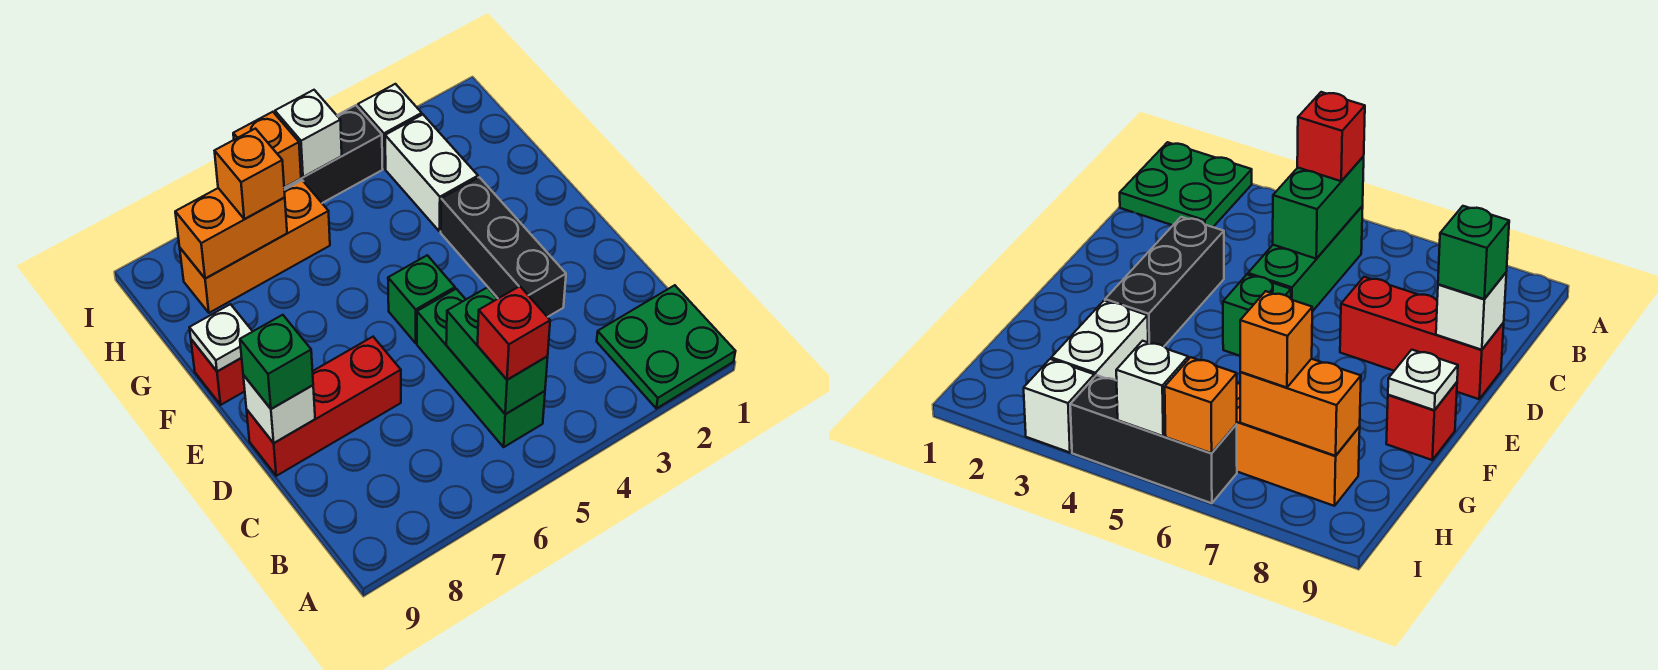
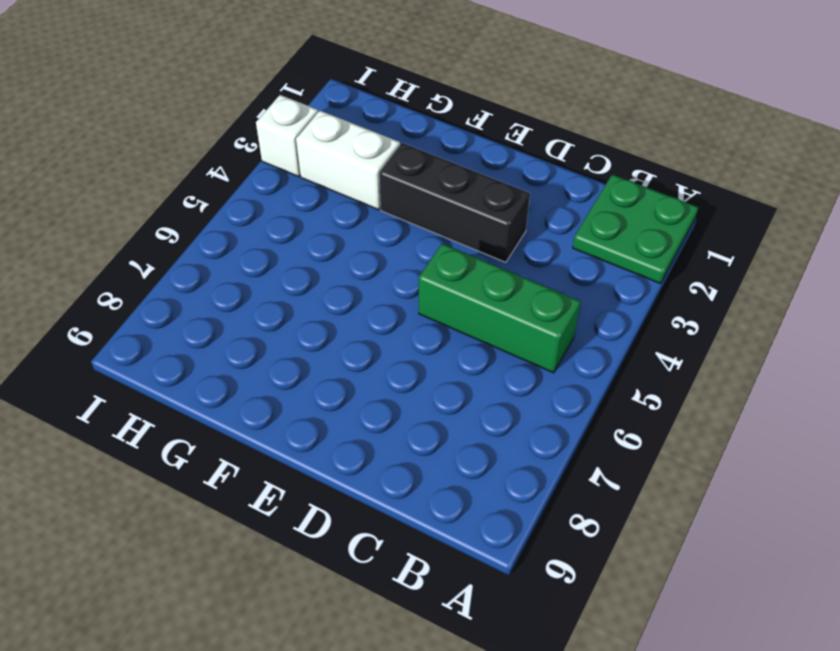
none -> red 1x3 brick [247,337,401,476]
none -> green 1x1 brick [388,255,455,343]
none -> red 1x1 brick [191,339,245,405]

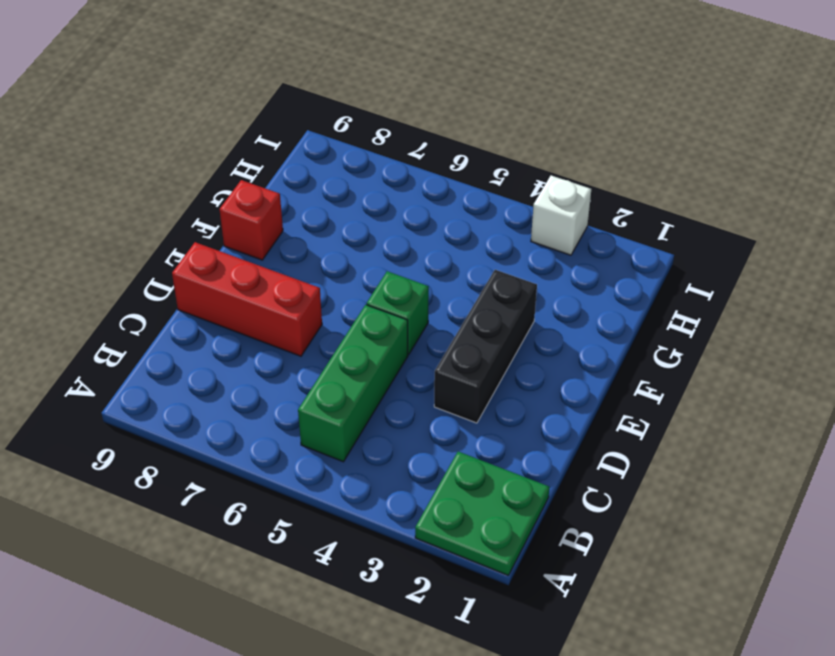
none -> white 1x2 brick [385,115,478,232]
none -> orange 1x3 brick [180,180,330,313]
none -> black 1x3 brick [284,105,383,203]

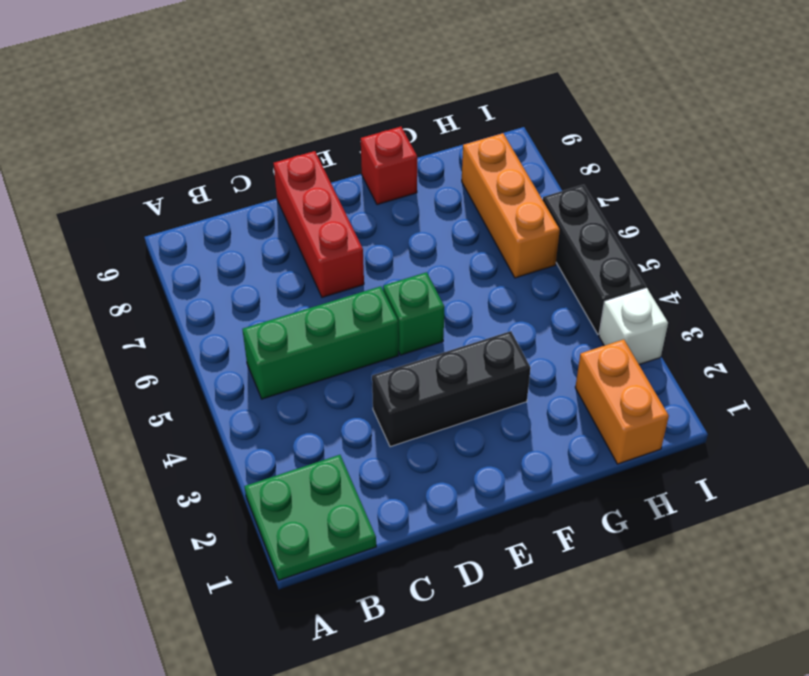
orange 1x2 brick [575,339,669,464] -> orange 1x2 brick moved to [175,188,287,278]
none -> white 1x2 brick [385,115,478,232]
none -> green 1x2 brick [446,288,548,414]
none -> white 1x1 brick [243,375,315,443]

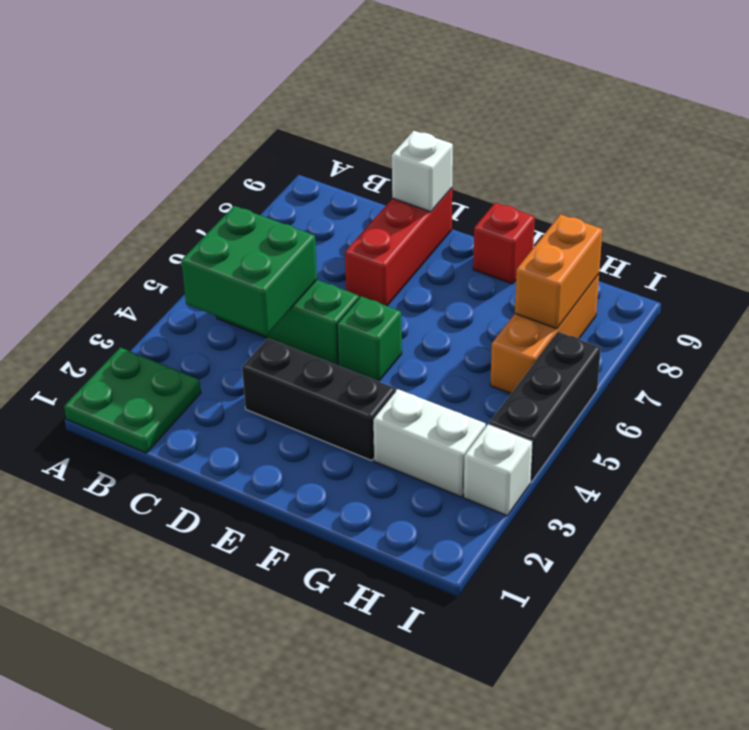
green 2x2 brick [181,206,317,335] -> green 1x2 brick [446,288,548,414]
none -> white 1x1 plate [189,304,253,371]
none -> white 1x1 brick [275,90,342,177]
none -> orange 1x1 brick [233,112,301,187]

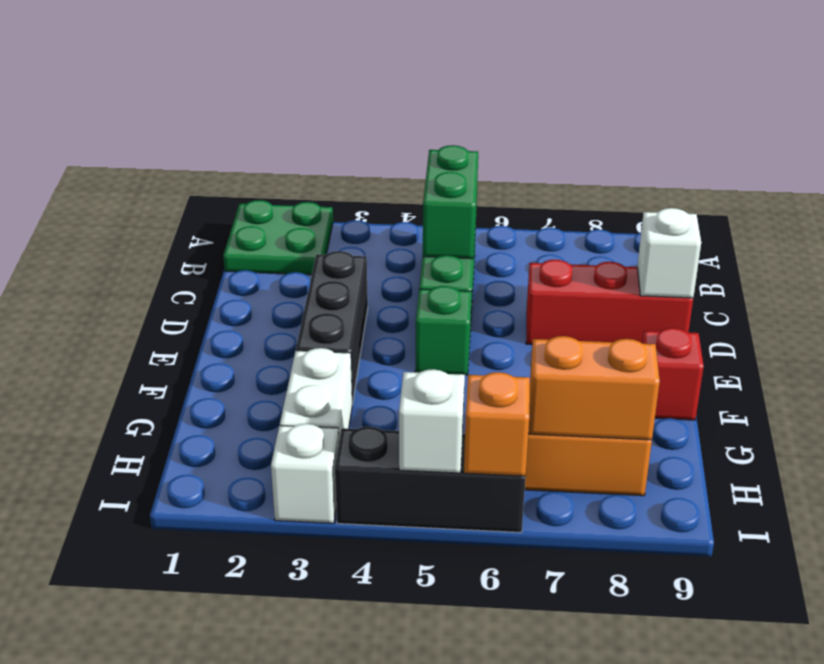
none -> white 1x1 plate [189,304,253,371]
none -> red 1x1 brick [478,286,550,380]
none -> green 1x1 brick [240,315,313,409]

